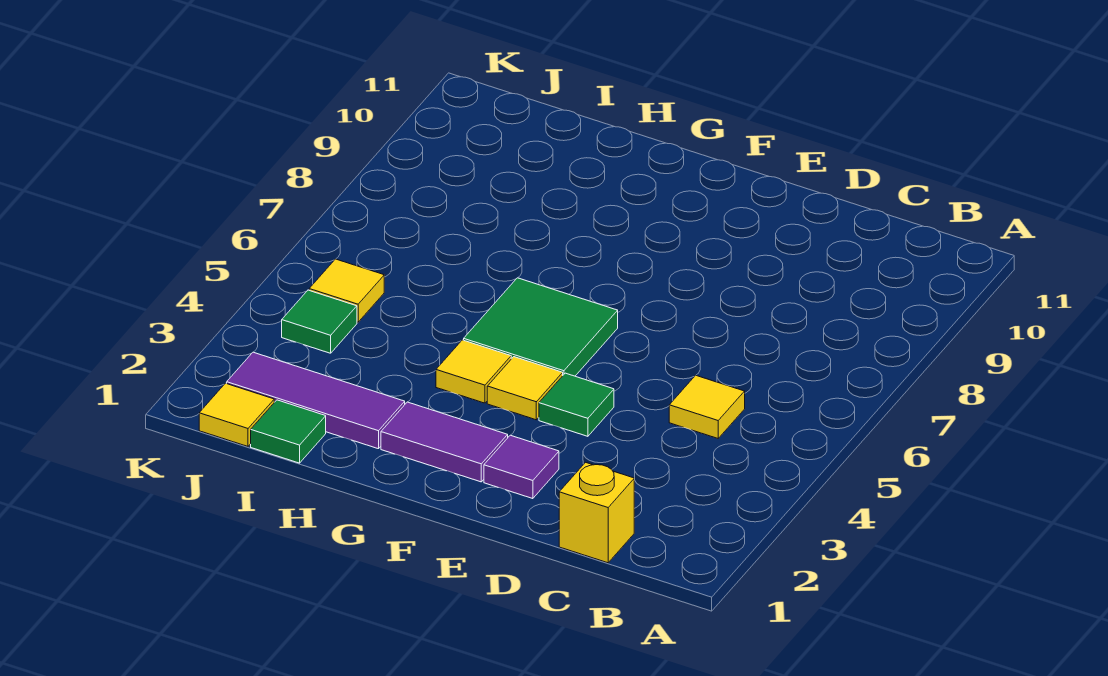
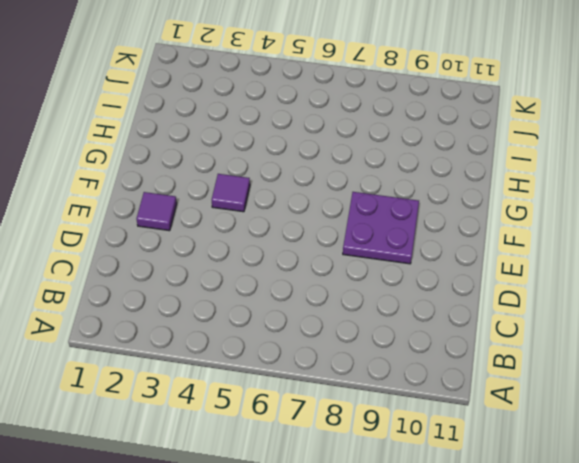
purple 2x2 plate [343,192,419,264] -> none
purple 1x1 tile [212,174,250,212] -> yellow 1x1 tile [487,357,563,420]
none -> yellow 1x1 brick [559,462,634,563]
none -> yellow 1x1 tile [669,375,745,438]
none -> green 1x1 tile [539,373,614,436]

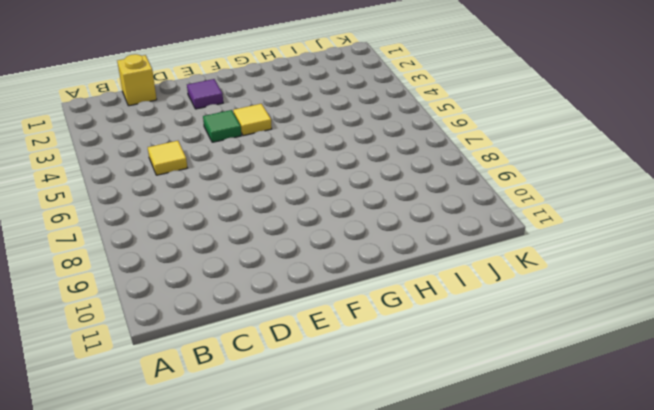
none -> purple 1x2 tile [381,402,508,482]
none -> green 2x2 tile [464,278,618,376]
none -> yellow 1x1 tile [436,340,511,403]

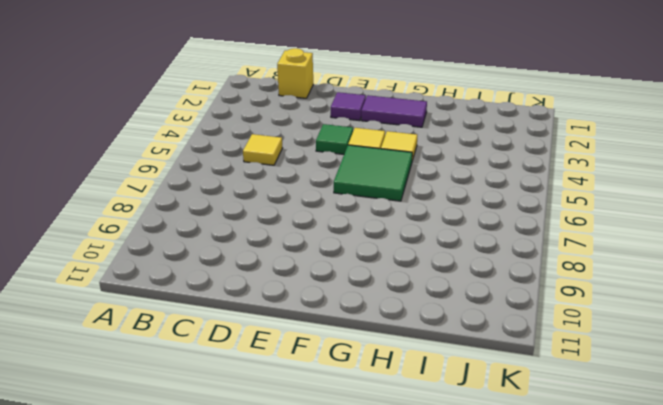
none -> purple 1x3 tile [227,352,405,449]
none -> green 1x1 tile [251,400,326,463]
none -> yellow 1x1 tile [199,383,274,446]

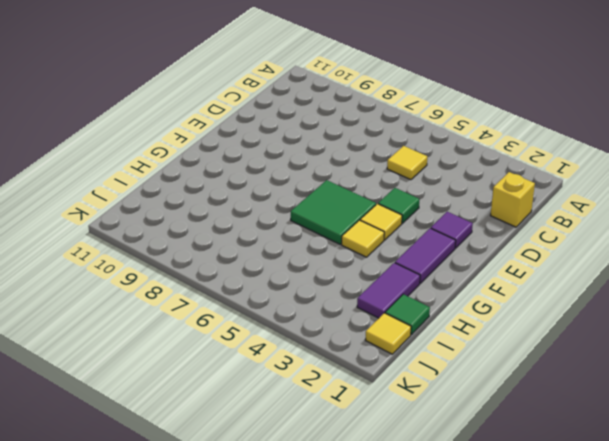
purple 1x2 tile [357,263,420,318] -> purple 1x3 tile [227,352,405,449]
none -> green 1x1 tile [282,290,357,353]
none -> yellow 1x1 tile [309,259,384,322]

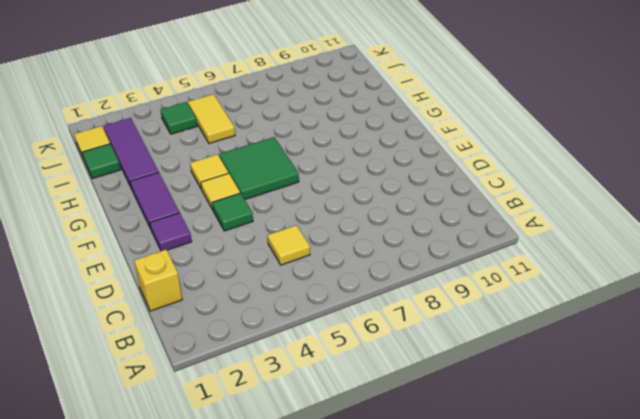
yellow 1x2 tile [188,94,235,143] -> yellow 1x1 tile [309,259,384,322]

